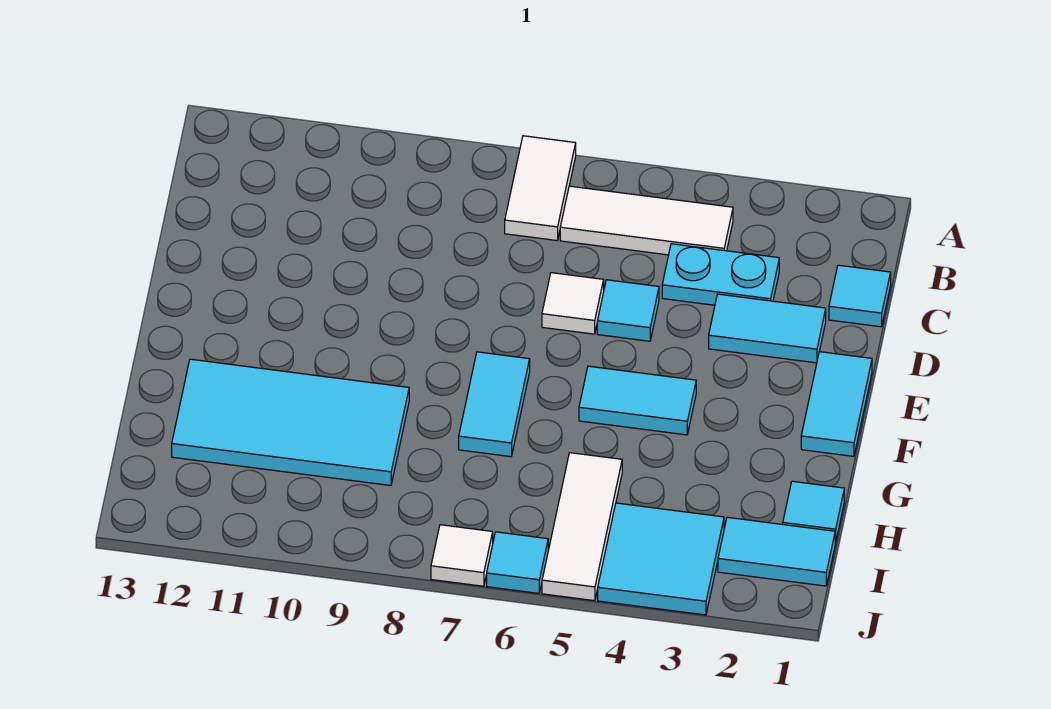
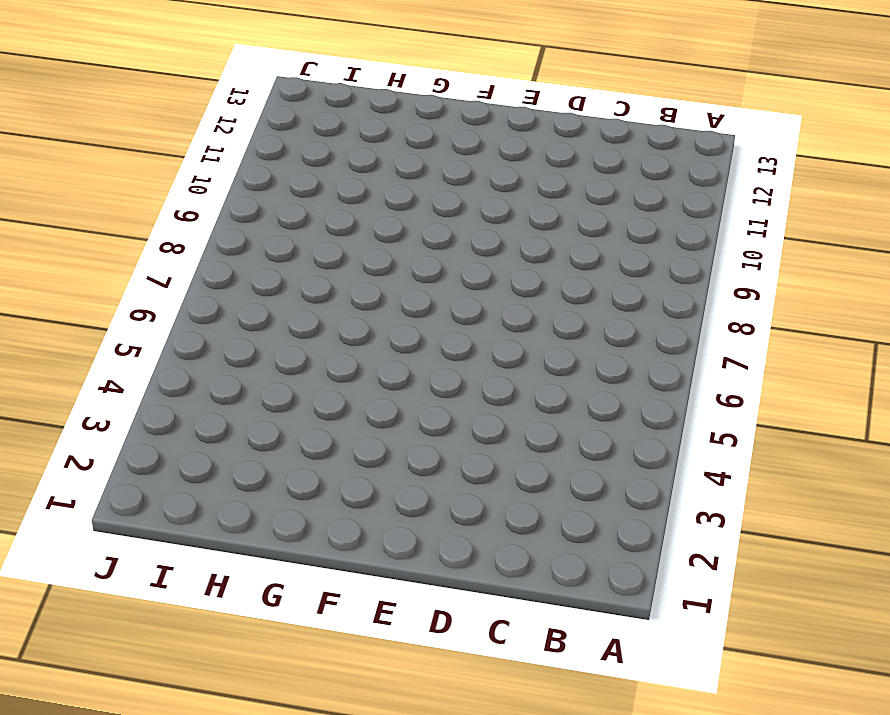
none -> white 1x2 tile [505,136,576,240]
none -> white 1x3 tile [560,186,733,255]
none -> cyan 1x1 tile [829,265,891,327]

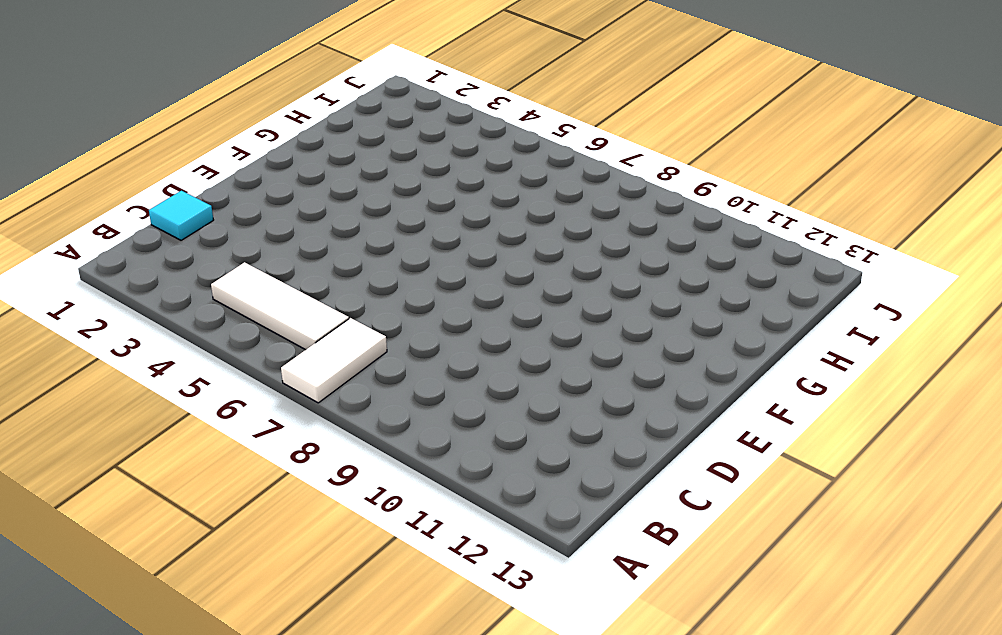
none -> cyan 1x2 plate [662,244,779,305]
none -> cyan 1x2 tile [709,294,826,363]
none -> cyan 1x1 tile [597,280,659,341]

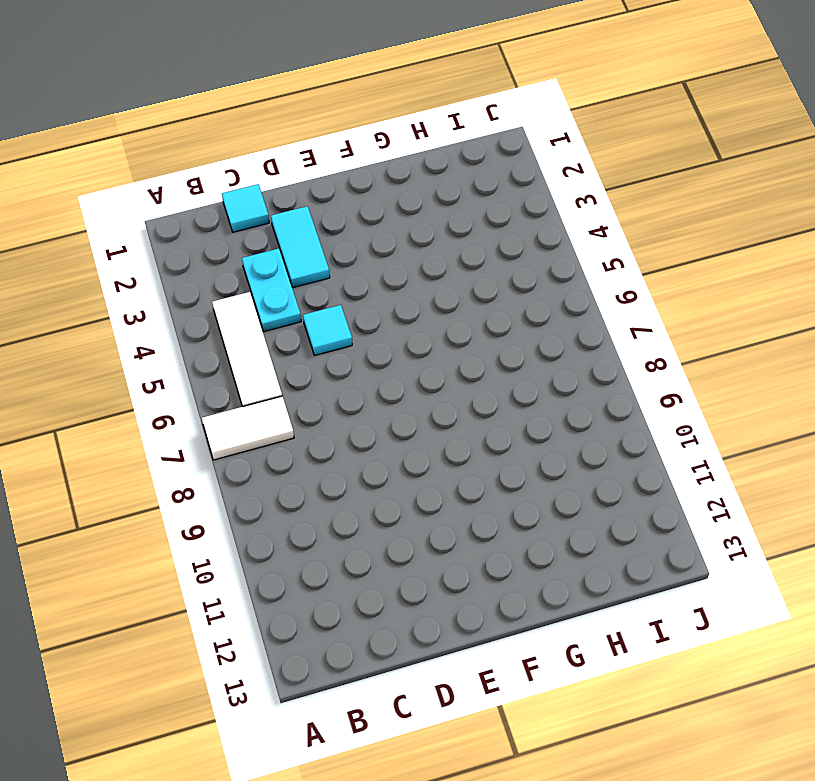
none -> white 1x1 tile [542,273,604,334]
none -> cyan 1x2 tile [801,352,872,456]
none -> cyan 1x2 tile [579,366,696,435]

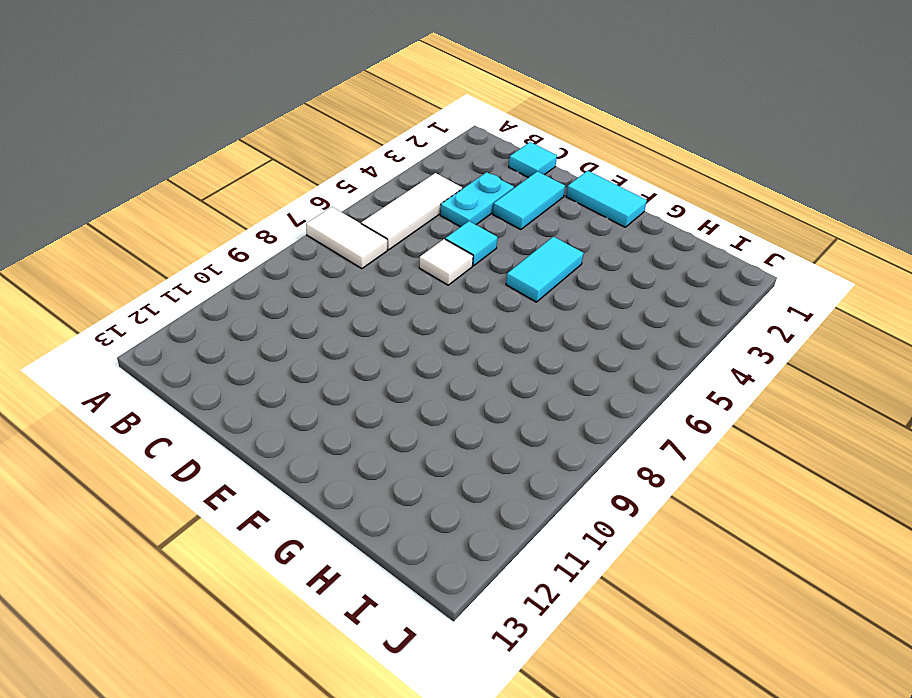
none -> cyan 1x2 tile [459,352,530,457]
none -> cyan 2x4 tile [172,359,409,485]
none -> cyan 1x1 tile [783,481,844,543]

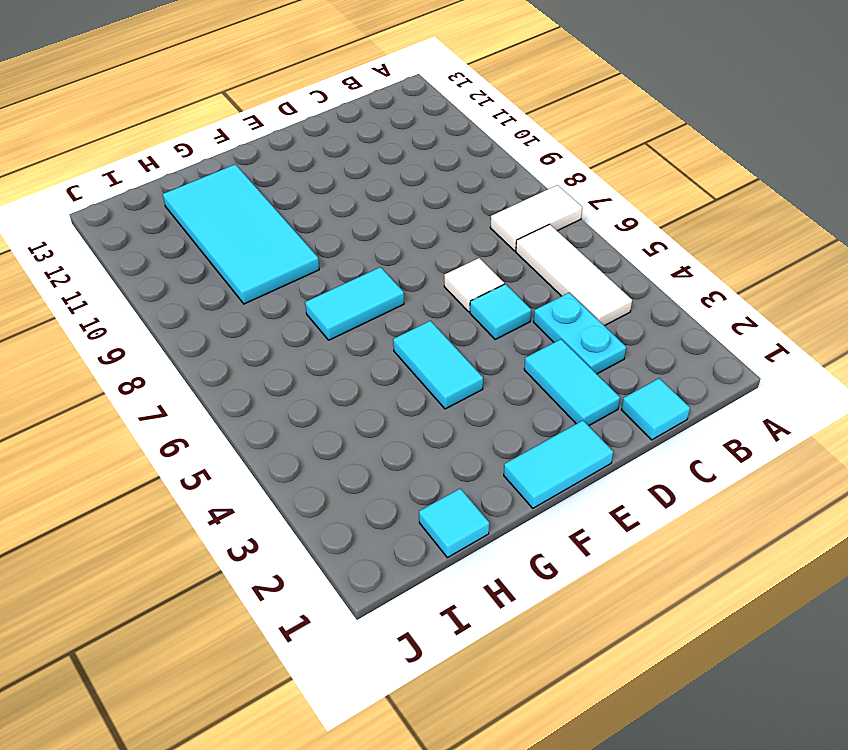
none -> white 1x3 tile [542,453,622,601]
none -> cyan 1x2 tile [718,517,835,586]
none -> cyan 2x2 tile [598,503,724,615]

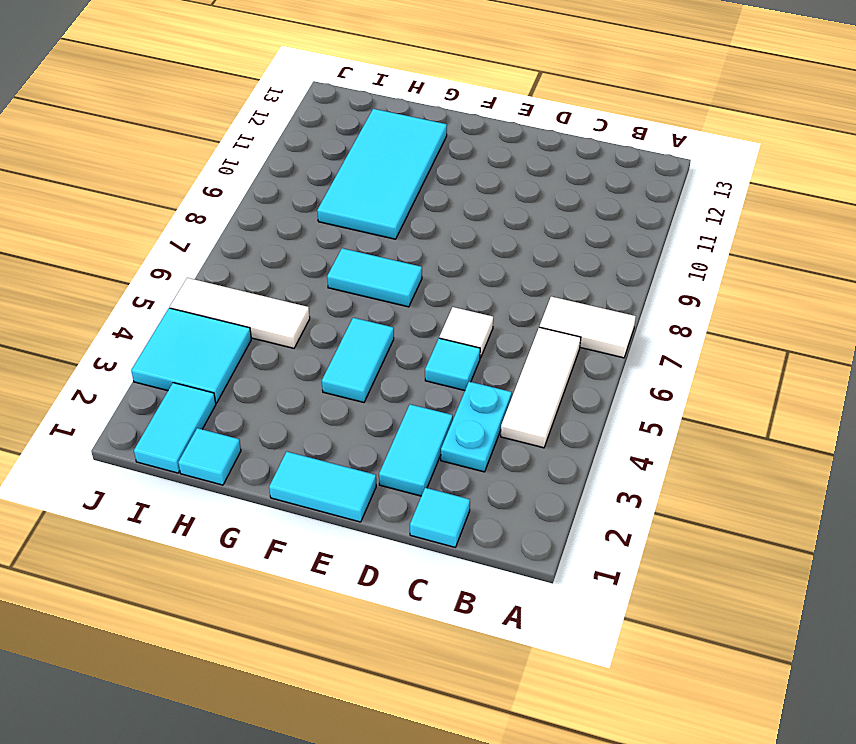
none -> cyan 1x1 tile [487,532,548,593]
none -> white 1x1 tile [431,525,493,586]

